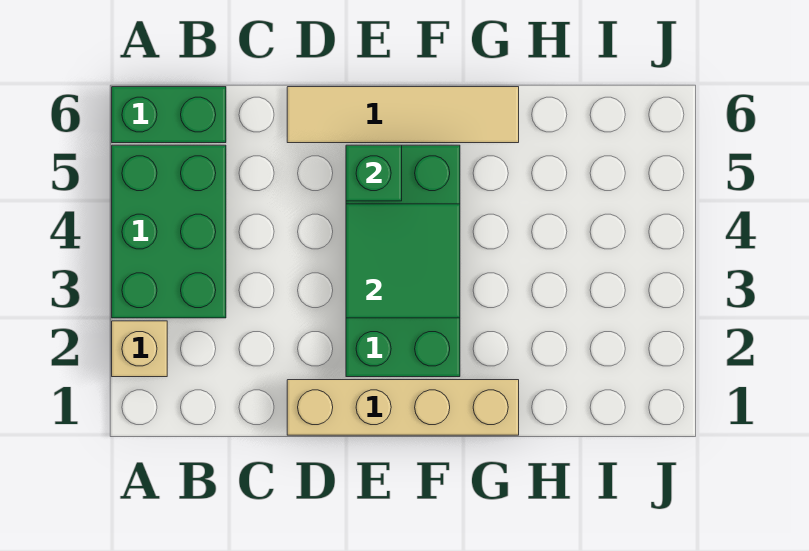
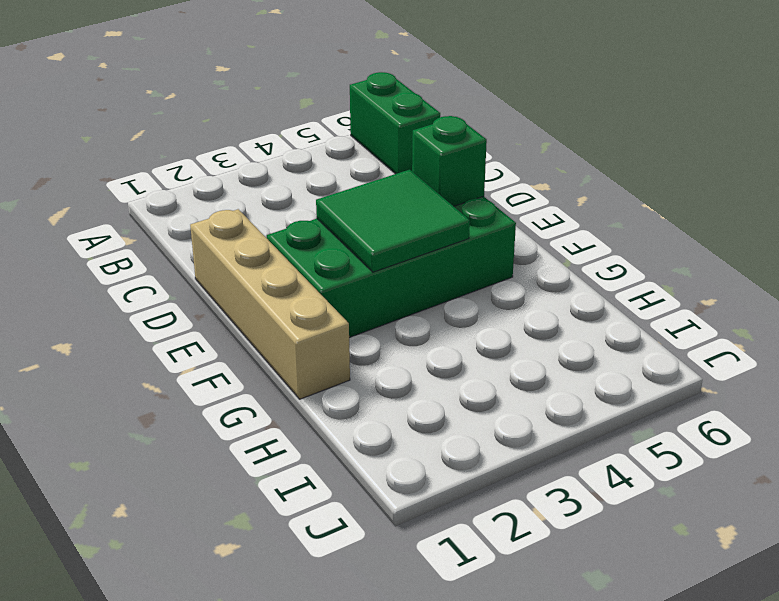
none -> tan 1x1 brick [112,321,167,377]
none -> green 2x3 brick [112,145,226,318]

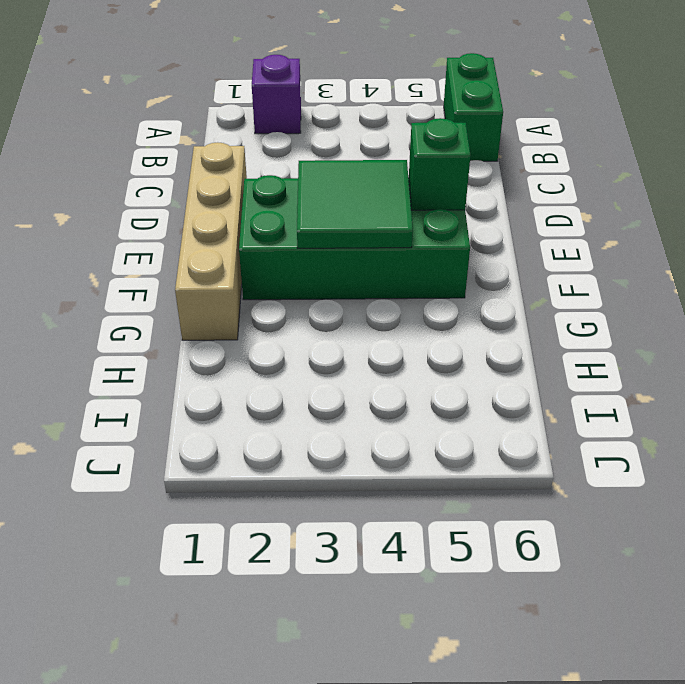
purple 1x1 brick [252,55,301,134] -> tan 1x1 brick [112,321,167,377]
none -> green 2x3 brick [112,145,226,318]
none -> tan 1x4 tile [287,87,519,143]

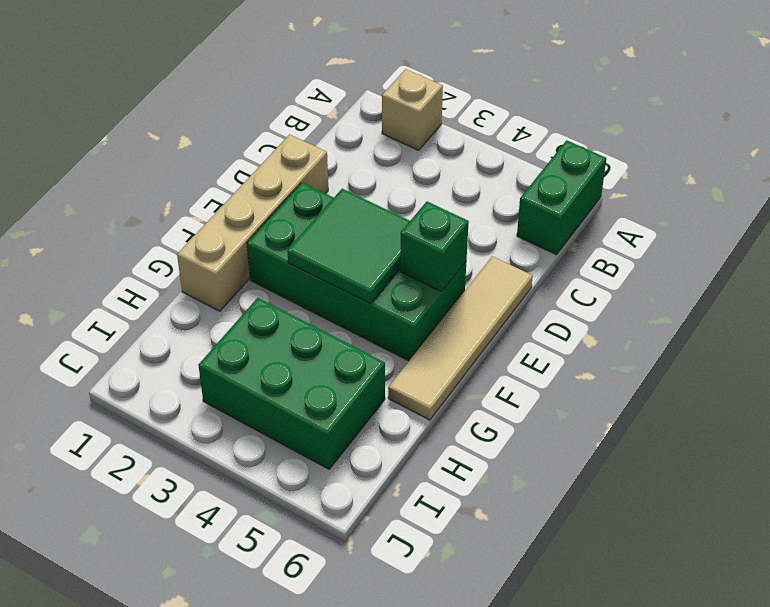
green 2x3 brick [198,298,385,469] -> green 2x3 brick moved to [112,145,226,318]

